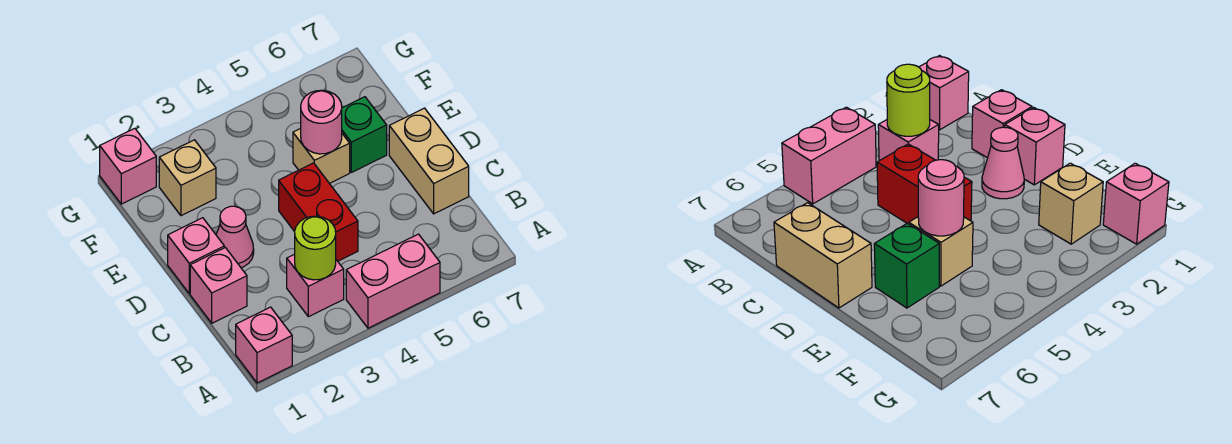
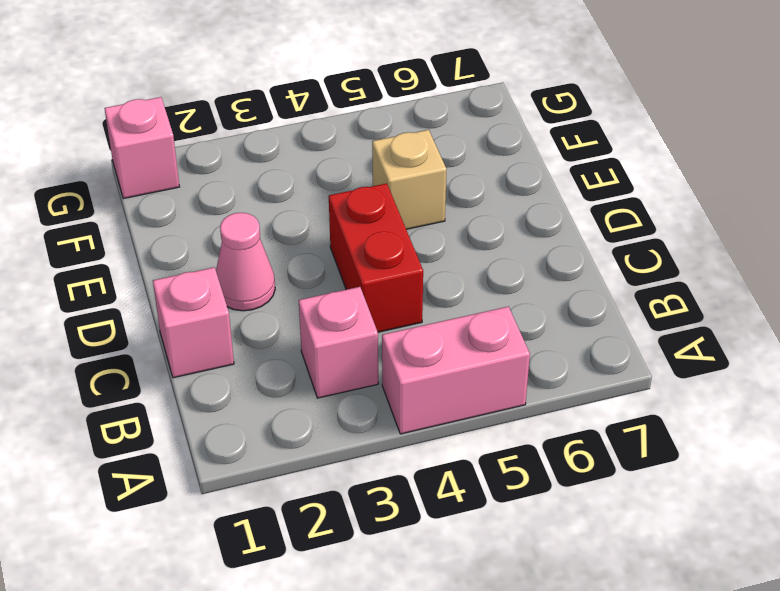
none -> pink 1x1 brick [236,307,292,383]
none -> tan 1x2 brick [389,108,469,214]
none -> pink 1x1 brick [168,218,224,293]

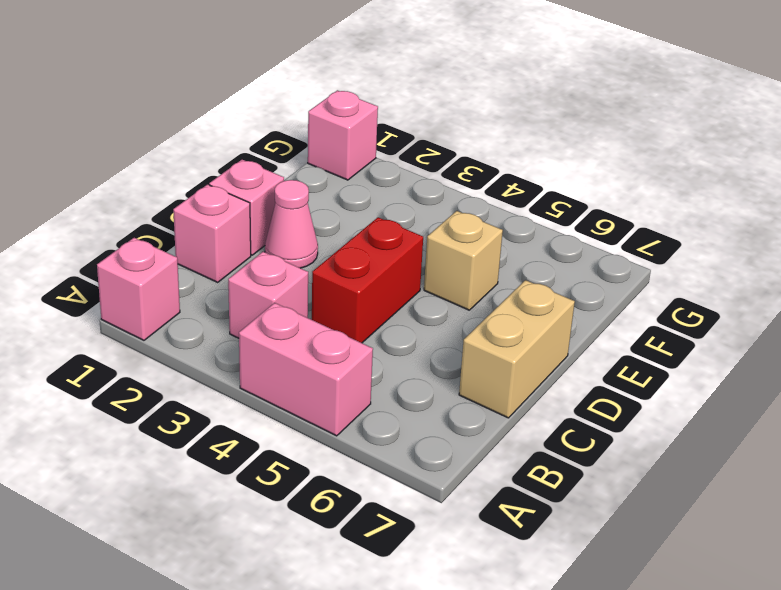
none -> green 1x1 brick [342,97,387,172]
none -> tan 1x1 brick [159,140,216,216]
none -> lime 1x1 round brick [295,216,336,280]

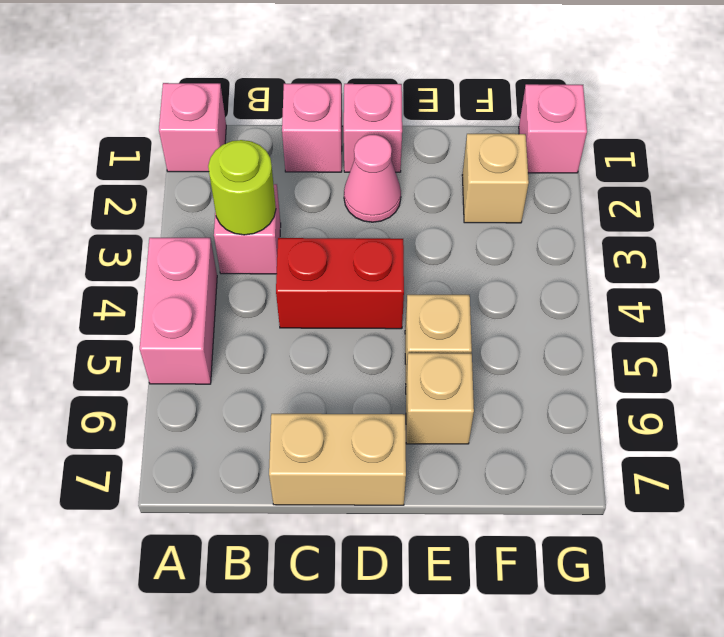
tan 1x1 brick [406,353,474,444] -> green 1x1 brick [342,97,387,172]
none -> pink 1x1 round brick [301,90,342,154]

